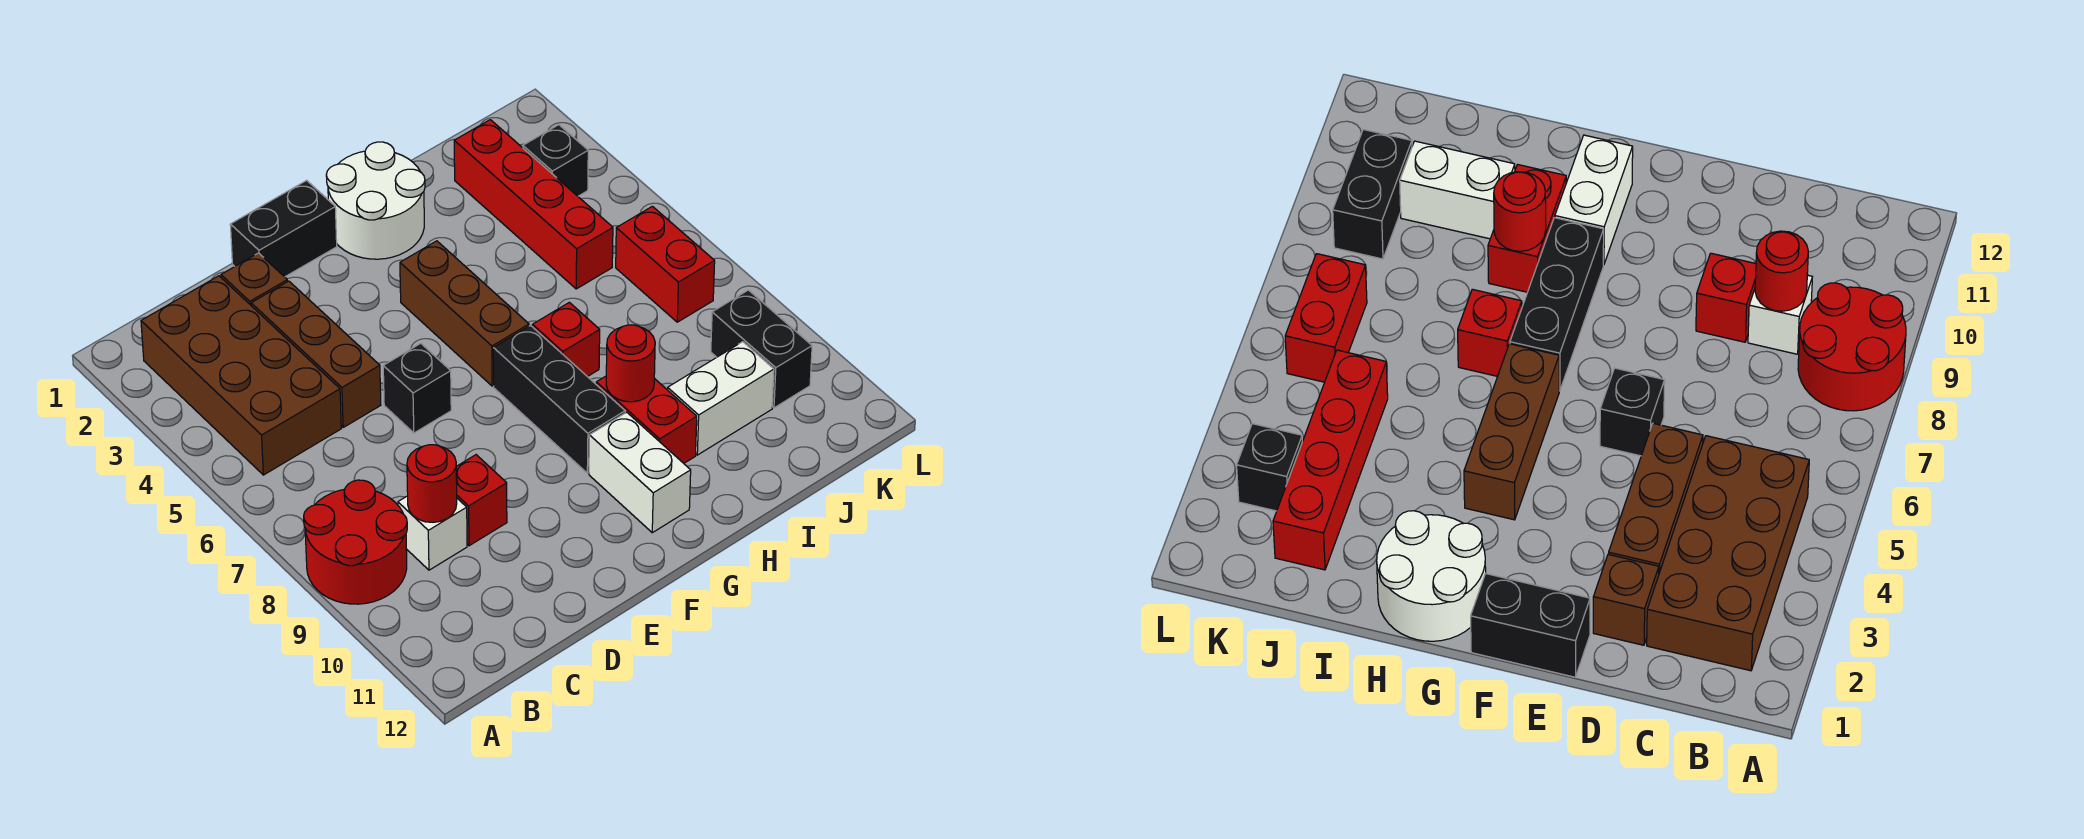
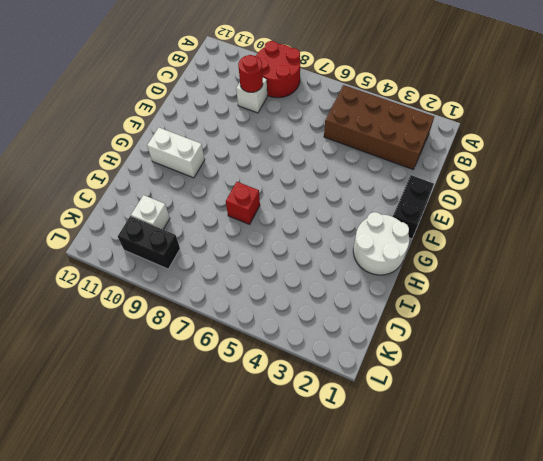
white 1x1 brick [131,195,170,229] -> white 1x2 brick [668,342,774,455]
none -> brown 1x1 brick [221,253,288,305]
none -> brown 1x3 brick [251,281,381,427]
none -> red 1x1 brick [456,455,507,546]

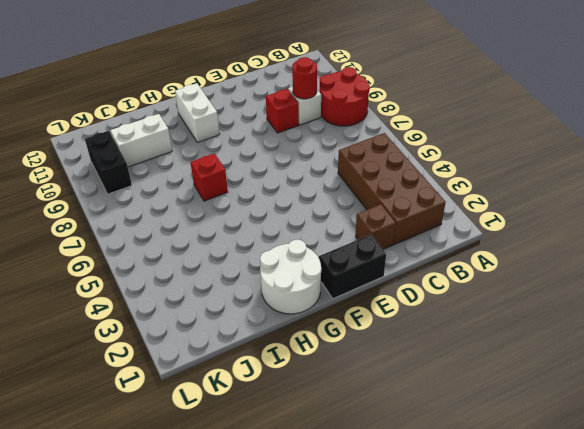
none -> brown 1x3 brick [251,281,381,427]
none -> black 1x1 brick [383,343,451,433]
none -> brown 1x3 brick [400,241,529,386]

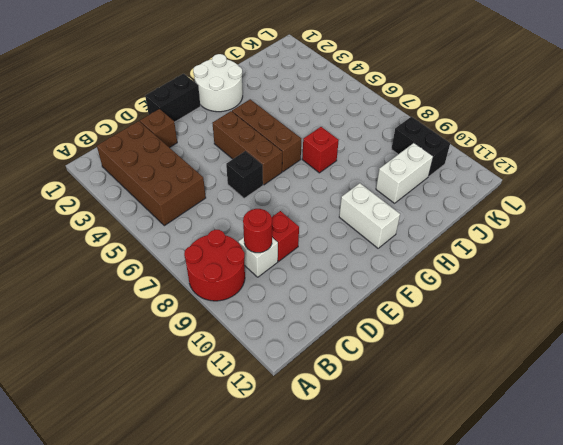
brown 1x3 brick [213,111,282,185] -> brown 1x3 brick moved to [251,281,381,427]
none -> black 1x3 brick [493,326,625,473]
none -> red 1x2 brick [596,376,697,463]
none -> red 1x4 brick [454,120,613,289]

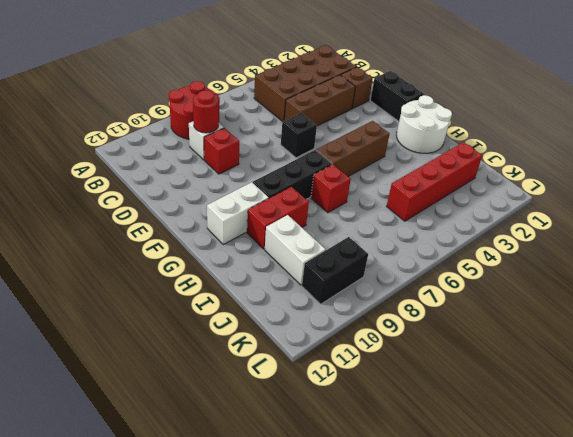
none -> black 1x1 brick [523,125,588,196]
none -> red 1x2 brick [616,206,715,322]
none -> red 1x1 round brick [606,325,655,402]

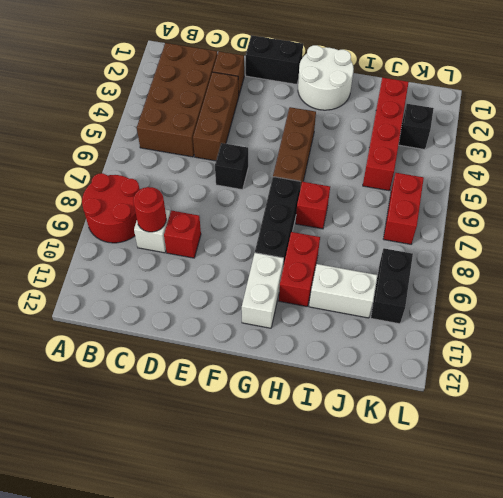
none -> red 1x1 round brick [606,325,655,402]

